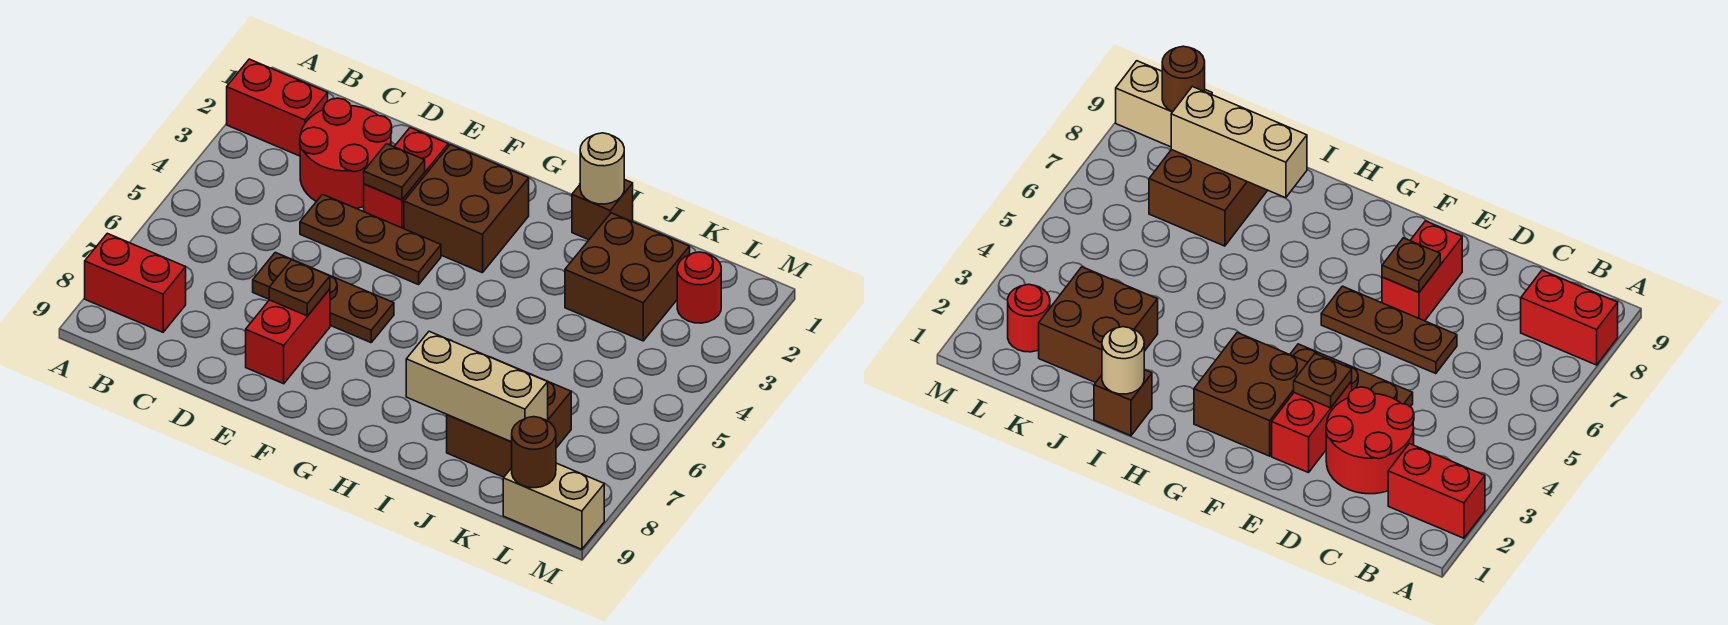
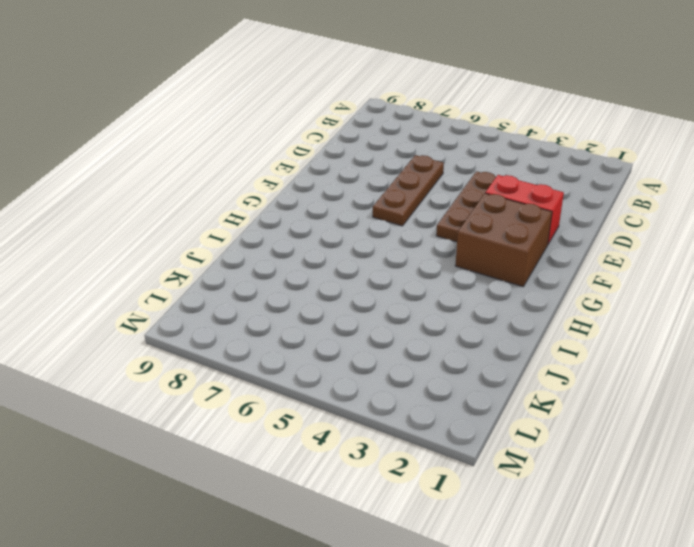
none -> red 1x2 brick [227,59,328,156]
none -> red 1x2 brick [85,233,186,332]
none -> red 2x2 round brick [300,98,392,209]

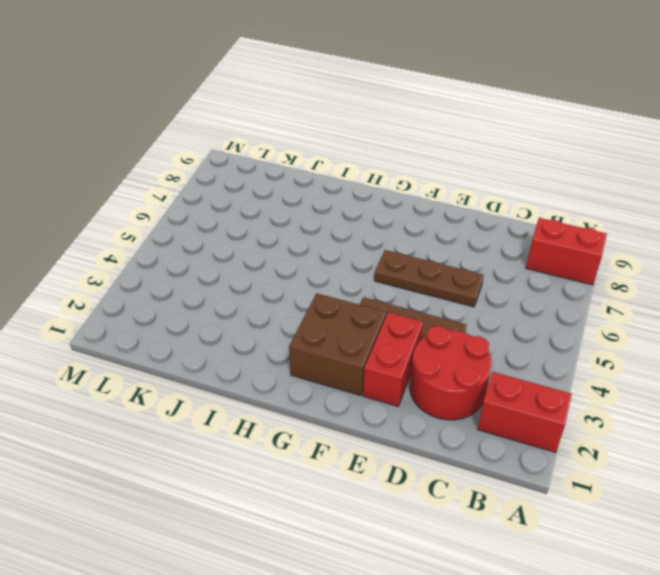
none -> red 1x2 brick [246,289,330,384]
none -> brown 1x1 brick [572,179,633,240]
none -> brown 2x2 brick [565,213,690,341]

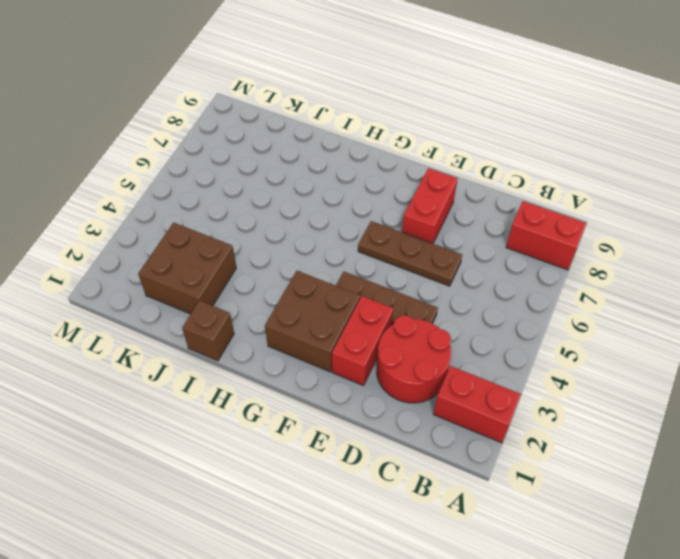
none -> brown 2x2 brick [447,358,571,477]
none -> red 1x1 round brick [677,252,721,323]
none -> tan 1x2 brick [503,463,604,549]

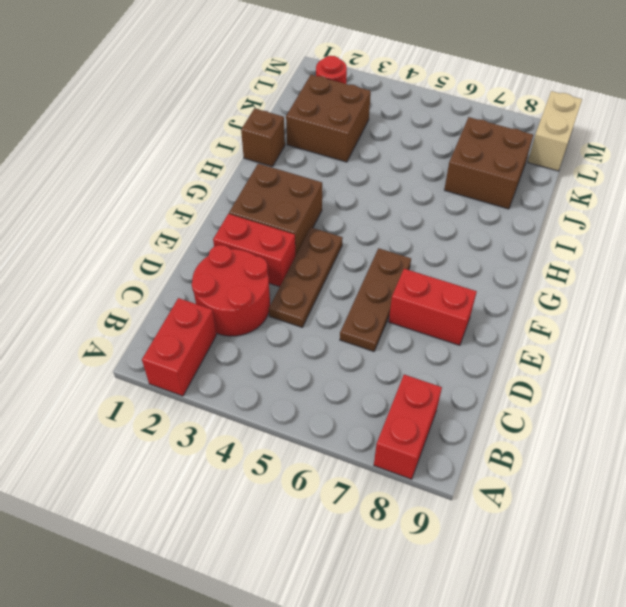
none -> brown 1x1 plate [364,144,425,200]
none -> brown 1x1 plate [269,260,330,316]
none -> tan 1x1 round brick [580,133,624,204]

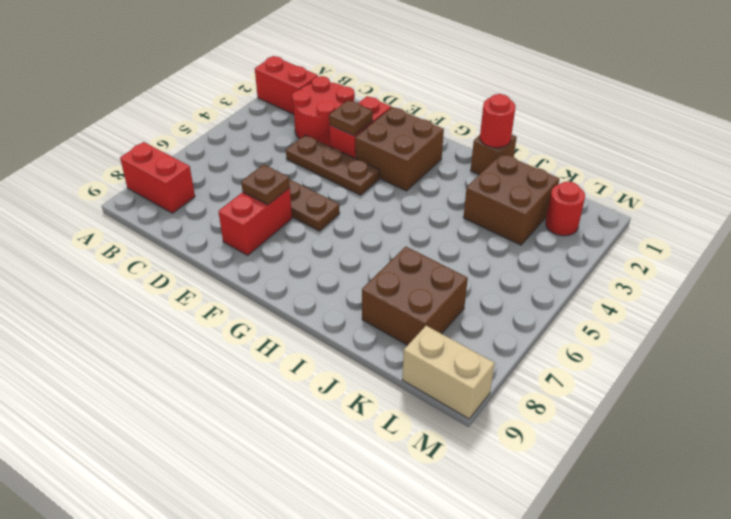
red 1x1 round brick [480,94,515,148] -> tan 1x1 round brick [580,133,624,204]
none -> tan 1x3 brick [406,331,548,442]
none -> brown 1x1 round brick [512,417,556,488]

